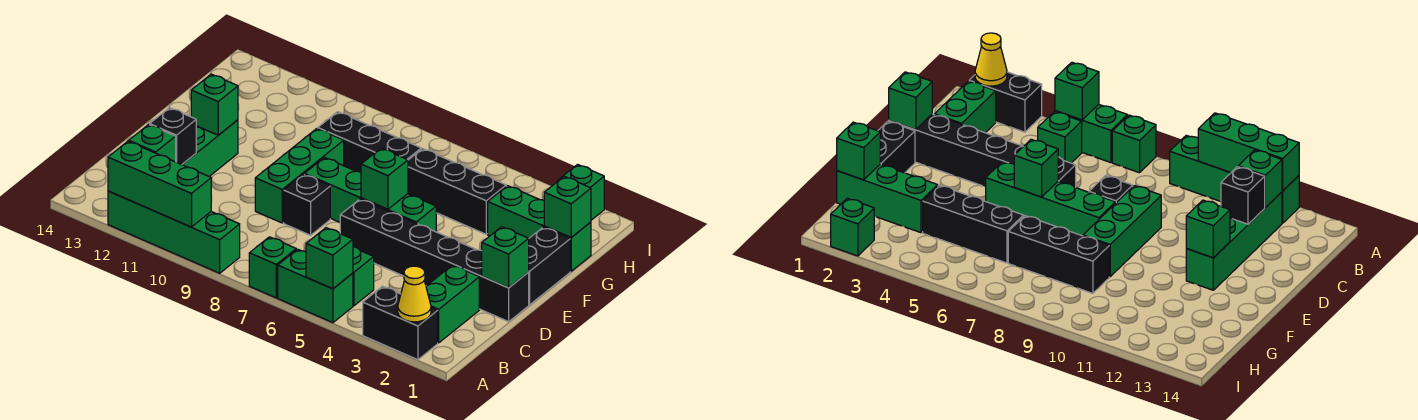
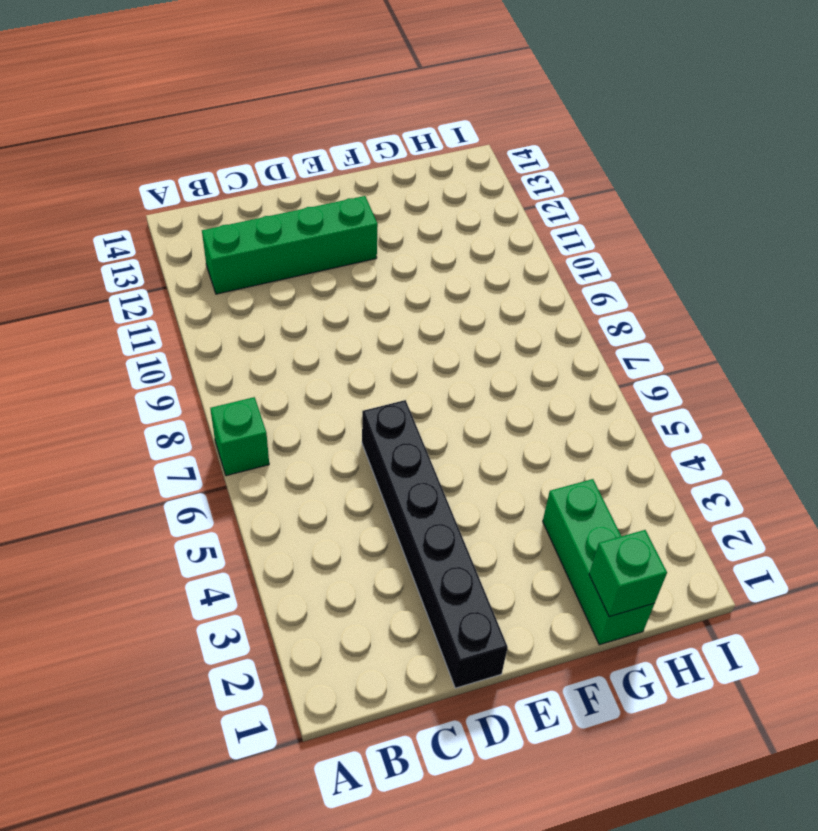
none -> black 1x2 brick [363,286,438,360]
none -> green 1x2 brick [278,249,353,323]
none -> green 1x4 brick [108,191,240,273]

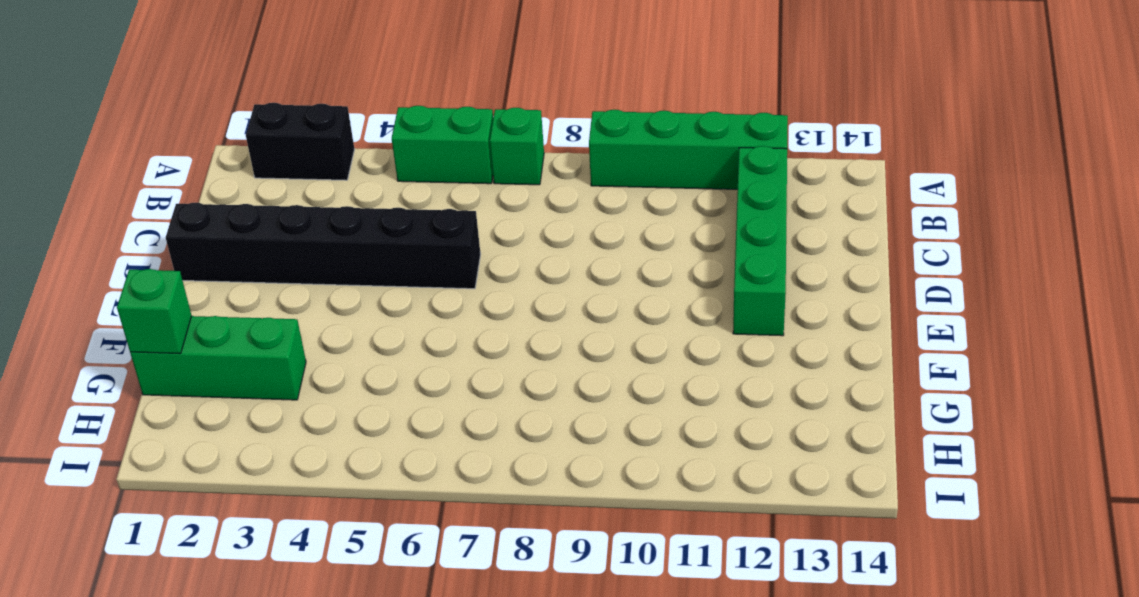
none -> green 1x2 brick [426,265,479,343]
none -> green 1x1 brick [353,247,374,306]
none -> black 1x1 brick [284,174,330,235]

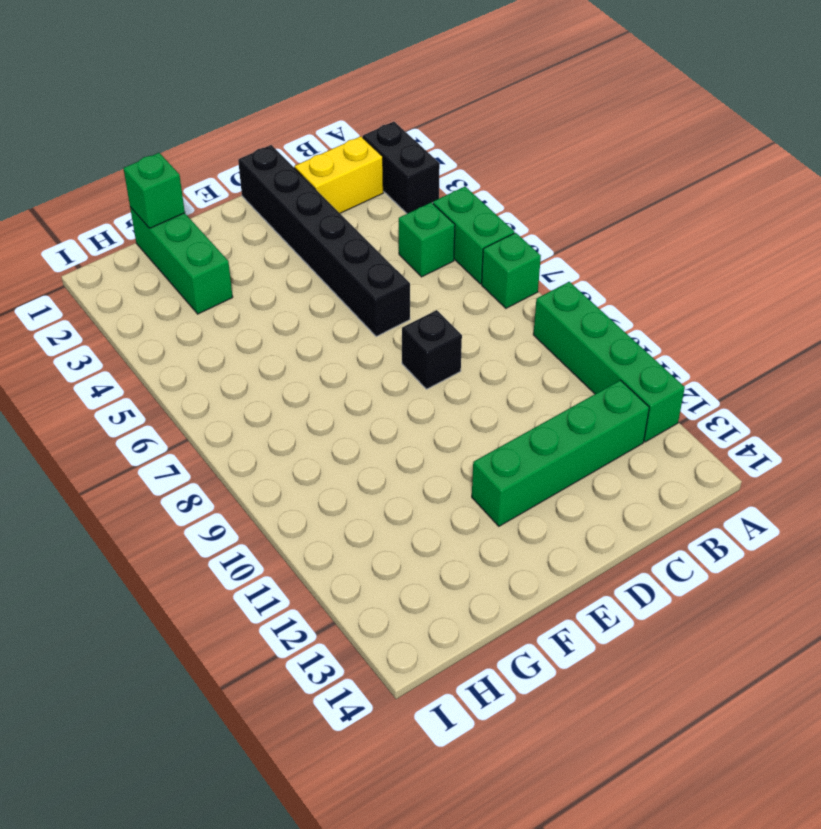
yellow 1x2 brick [295,136,383,213] -> green 1x2 brick [426,265,479,343]
none -> green 1x3 brick [255,129,344,223]
none -> black 1x2 brick [528,227,570,305]
none -> green 1x4 brick [305,158,436,232]

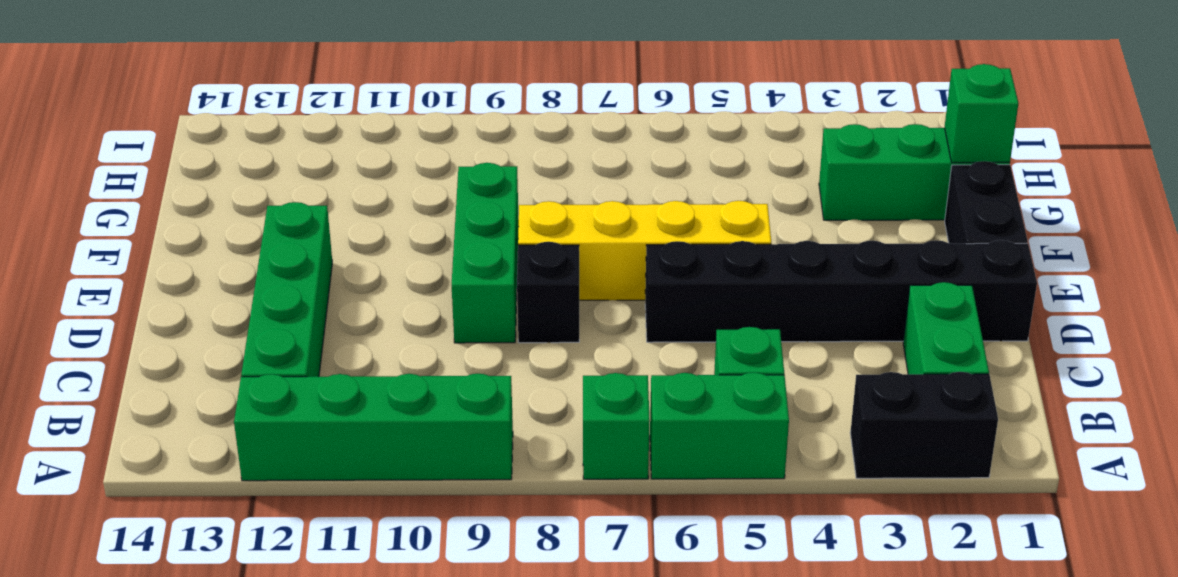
yellow 1x4 brick [518,201,771,300] -> green 1x4 brick [305,158,436,232]
none -> black 1x3 brick [408,149,506,234]
none -> black 1x3 brick [318,112,421,172]
none -> green 1x1 brick [558,165,604,220]

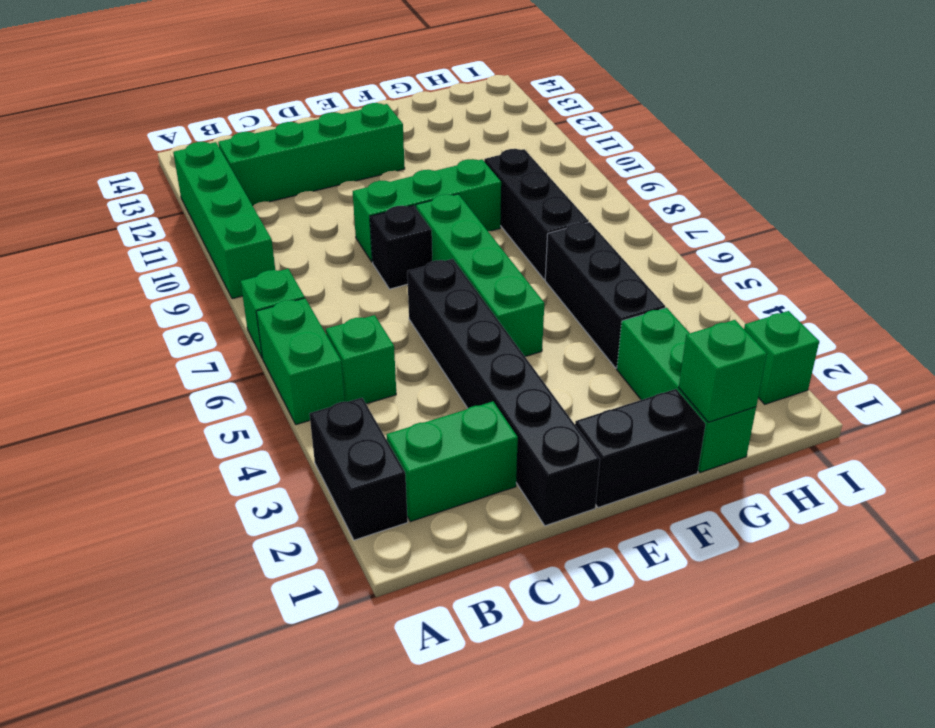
none -> yellow 1x1 cone [398,266,431,322]
none -> green 1x1 brick [306,228,353,289]
none -> green 1x3 brick [108,141,211,227]

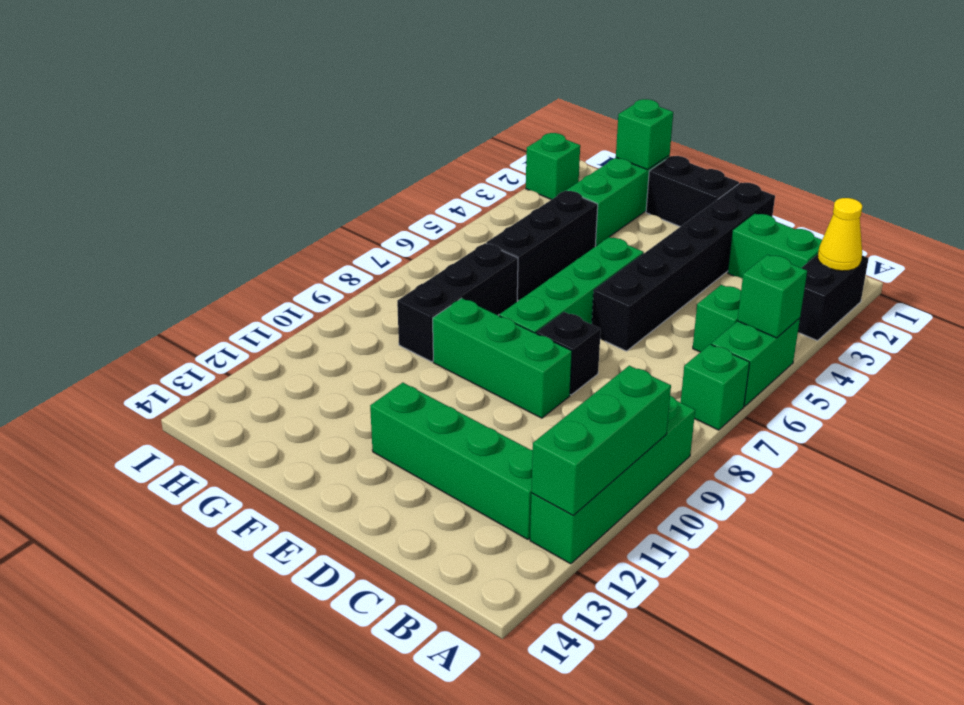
none -> green 1x1 brick [129,124,176,162]
none -> black 1x1 brick [150,108,196,165]
none -> green 1x1 brick [482,227,529,288]

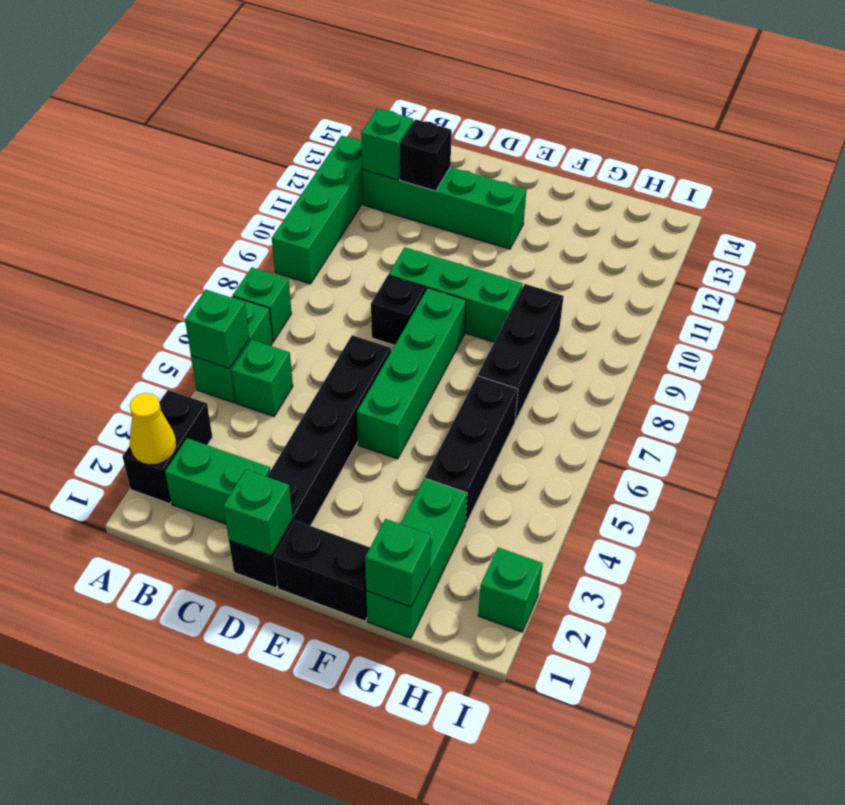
none -> green 1x3 brick [108,141,211,227]
none -> green 1x1 brick [361,148,408,209]
none -> green 1x1 brick [191,74,238,135]

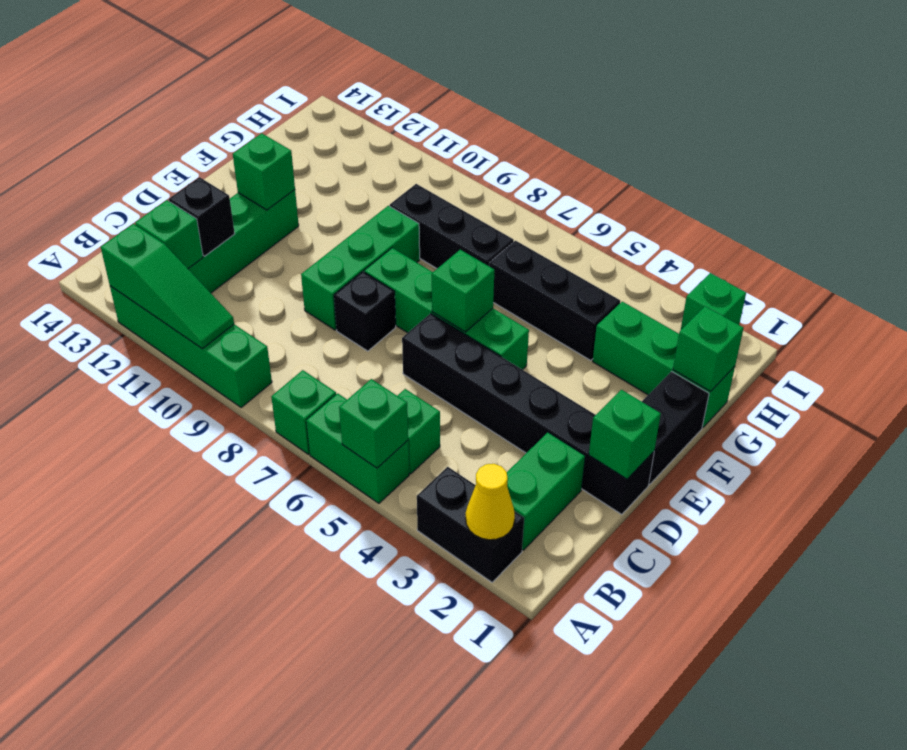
green 1x3 slope [101,224,234,349] -> green 1x3 brick [108,141,211,227]

